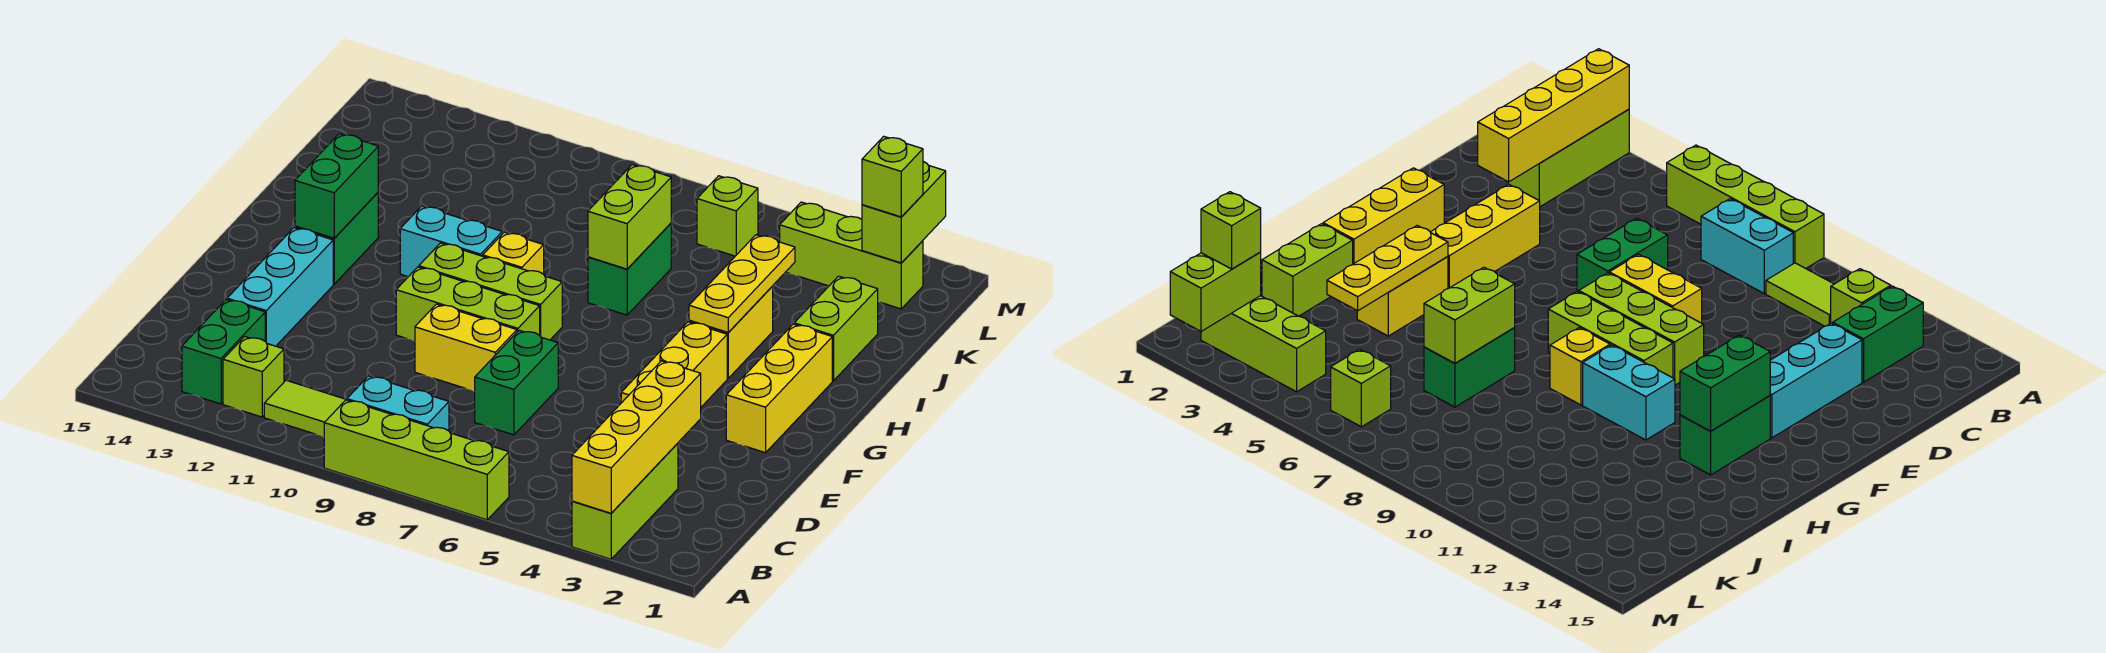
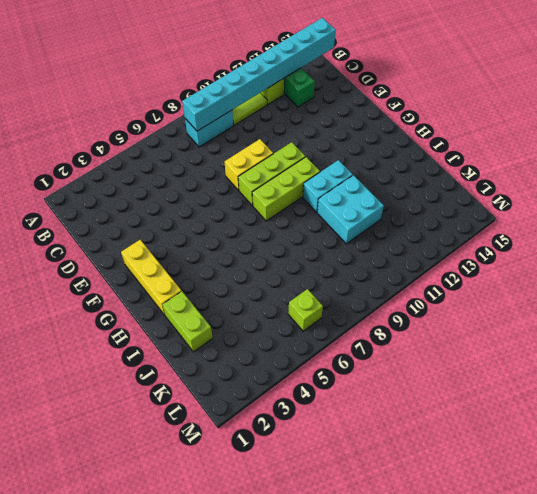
cyan 1x8 brick [182,18,336,131] -> none
cyan 2x2 brick [317,175,384,244] -> none
none -> lime 1x3 brick [572,443,678,559]
none -> lime 1x4 brick [324,400,509,520]
none -> green 1x2 brick [474,330,558,435]

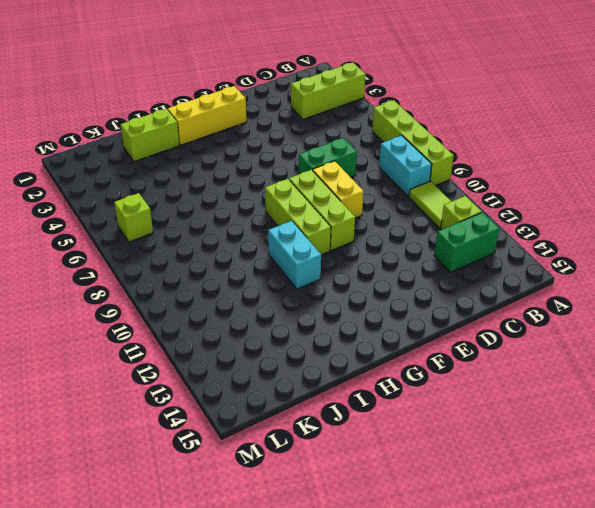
none -> cyan 1x3 brick [227,228,333,346]
none -> yellow 1x3 brick [621,322,727,407]
none -> green 1x2 brick [295,193,378,284]

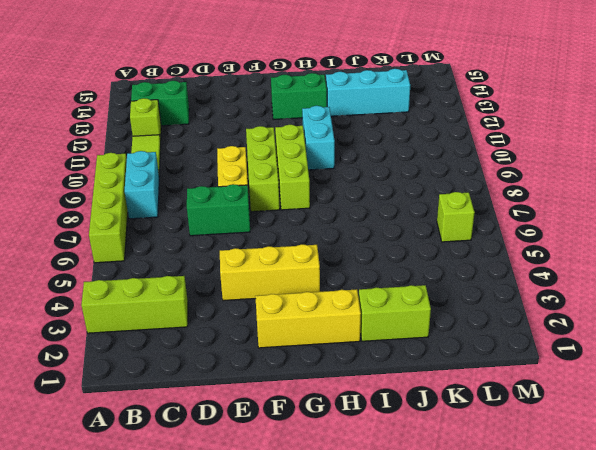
cyan 1x3 brick [326,69,410,116] -> cyan 1x3 brick moved to [227,228,333,346]
none -> yellow 1x2 brick [689,287,773,378]
none -> yellow 1x1 brick [483,232,544,274]
none -> green 1x2 brick [588,223,671,315]

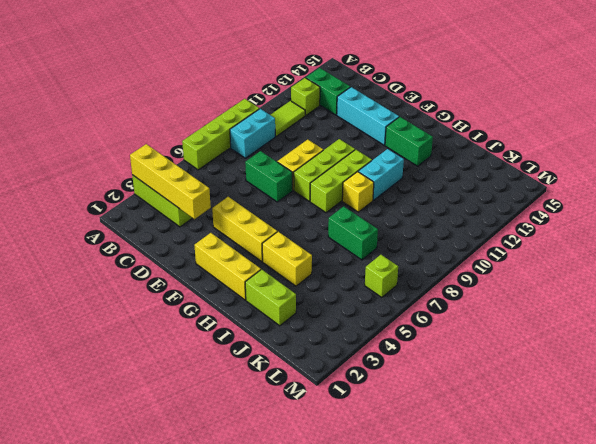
none -> lime 1x3 brick [780,202,923,309]
none -> green 1x2 brick [295,134,378,238]
none -> yellow 1x3 plate [689,235,795,332]

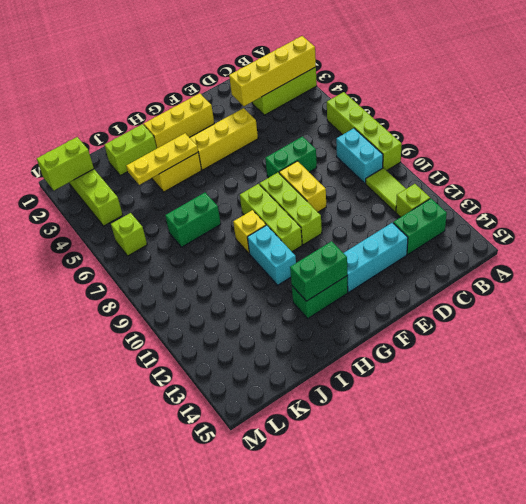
none -> lime 1x2 brick [588,165,671,269]
none -> lime 1x1 brick [862,136,923,217]

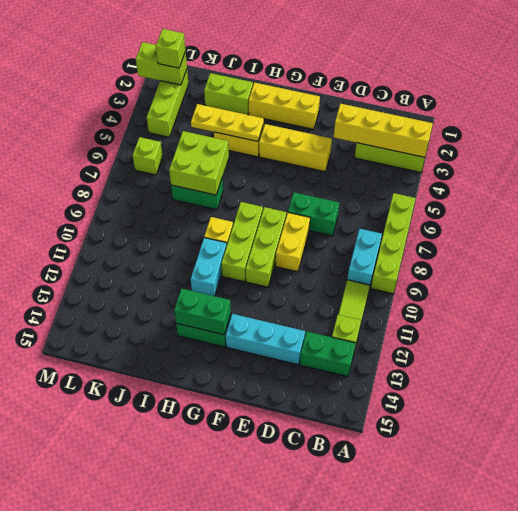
lime 2x2 brick [169,131,229,195] -> lime 1x2 brick [588,165,671,269]

